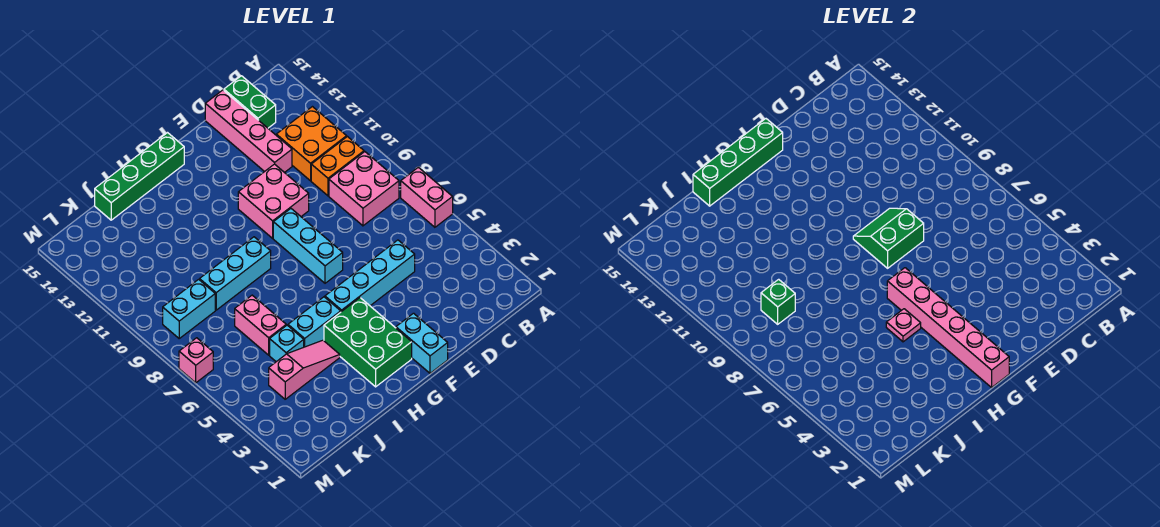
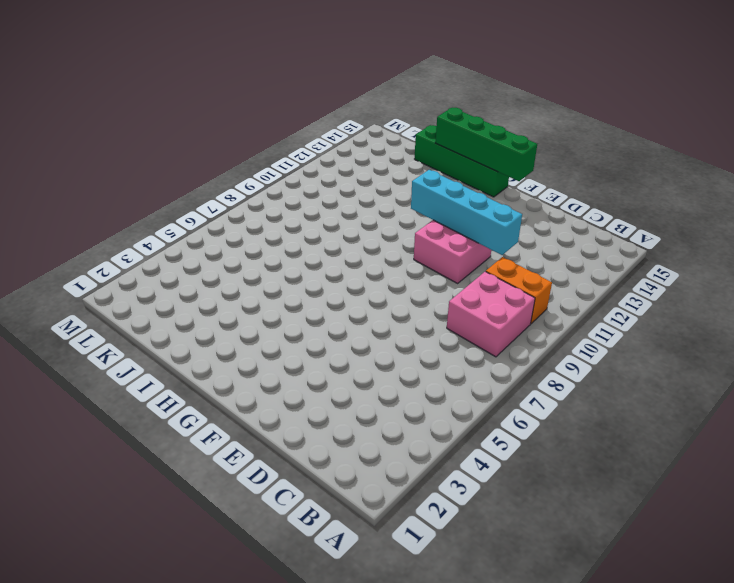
cyan 1x4 brick [411,170,522,255] -> cyan 1x4 brick moved to [325,240,415,312]
none -> pink 1x2 brick [401,167,453,227]
none -> orange 2x2 brick [276,107,347,181]
none -> green 1x2 brick [224,76,276,128]

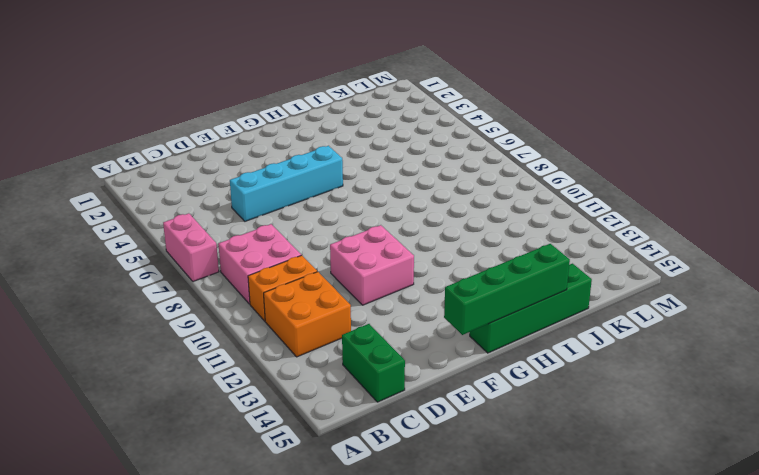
none -> pink 1x4 brick [205,90,292,173]
none -> cyan 1x2 brick [396,313,448,373]
none -> cyan 1x3 brick [273,209,343,283]

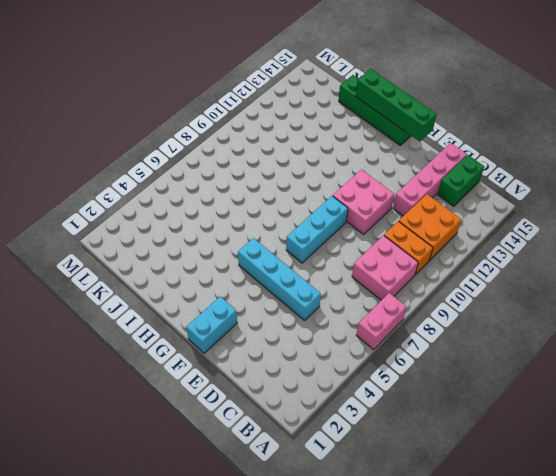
none -> green 2x3 brick [324,298,412,387]
none -> cyan 1x2 brick [288,297,341,347]
none -> cyan 1x3 brick [200,237,271,310]

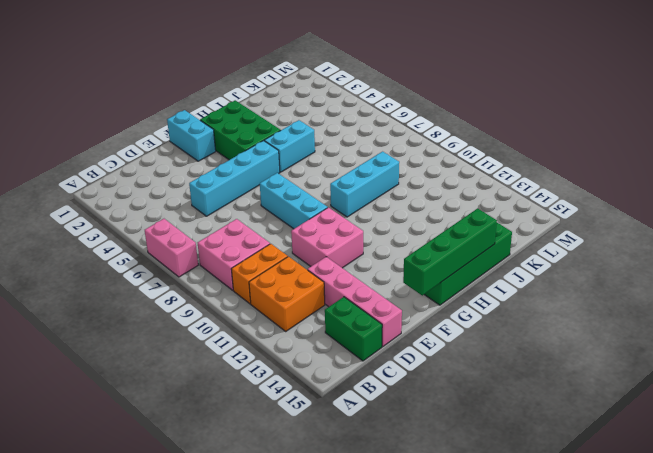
none -> pink 1x3 slope [269,340,340,399]
none -> cyan 1x1 brick [270,325,304,362]
none -> pink 1x2 brick [235,295,286,355]

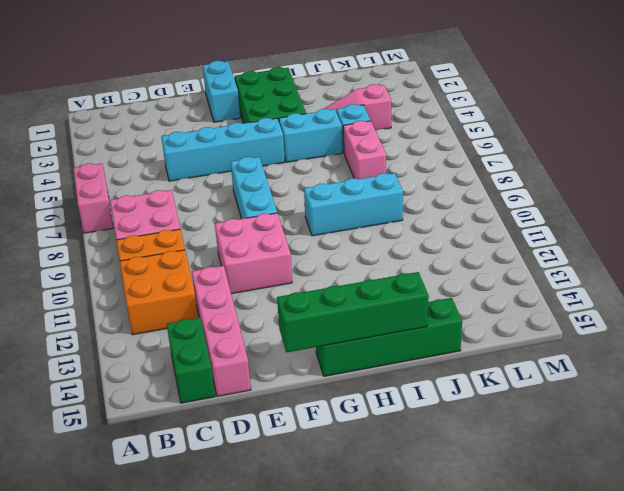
none -> cyan 1x2 brick [163,279,215,338]
none -> pink 1x1 brick [179,338,213,383]
none -> green 2x2 slope [853,208,924,268]

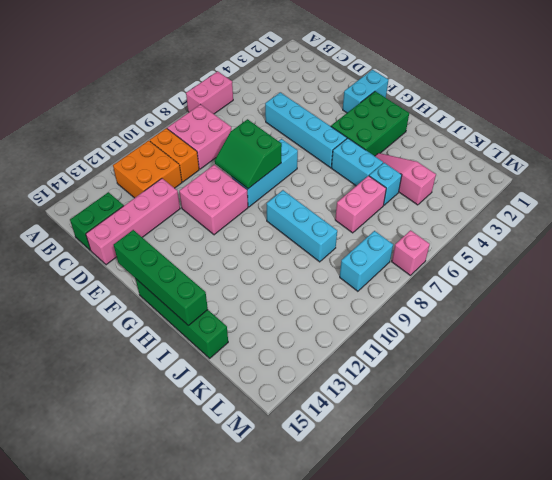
cyan 1x2 brick [340,231,393,291] -> cyan 1x2 brick turned to [163,279,215,338]
none -> pink 1x6 brick [887,268,1009,387]
none -> pink 1x1 plate [886,309,921,342]
none -> green 1x1 brick [761,279,795,324]

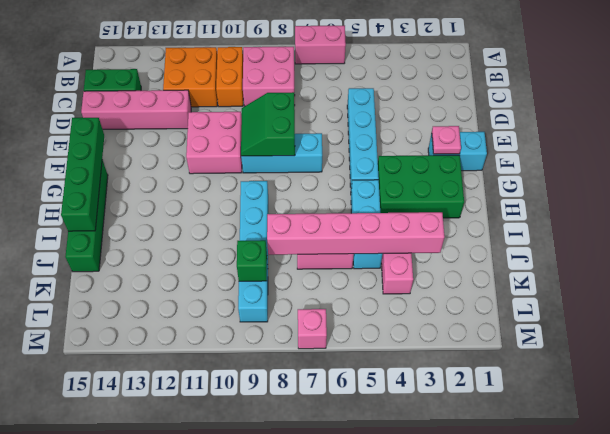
pink 1x1 plate [432,126,461,154] -> pink 1x1 plate moved to [886,309,921,342]
pink 1x6 brick [267,212,445,255] -> pink 1x6 brick moved to [887,268,1009,387]

